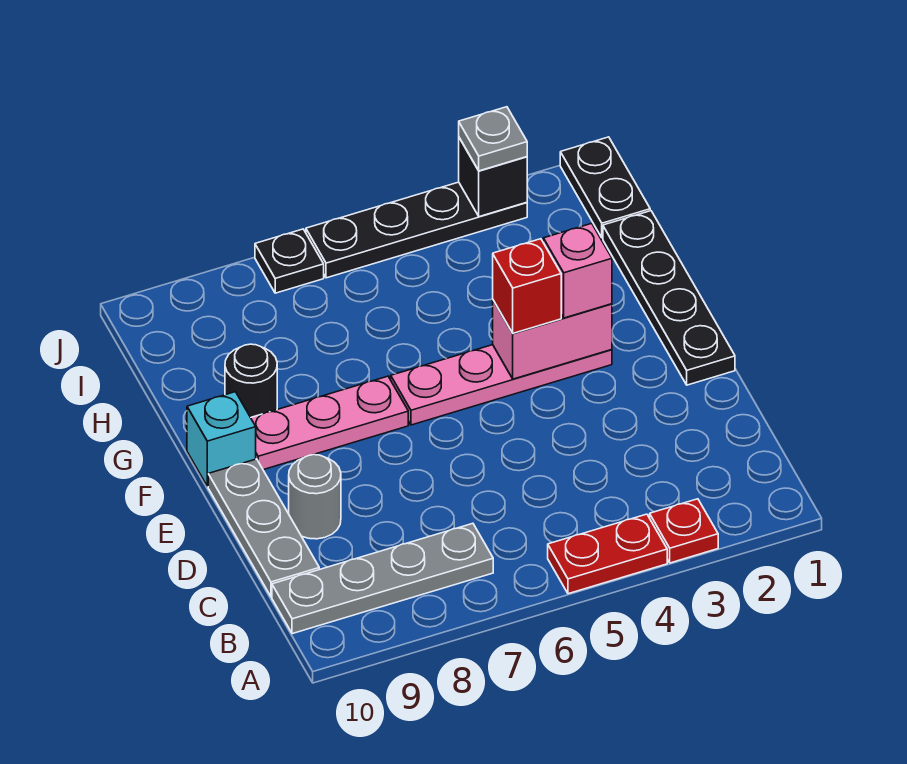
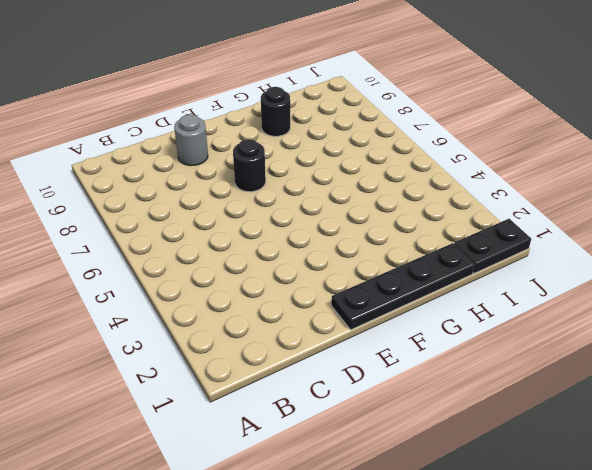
black 1x1 round brick [233,139,266,192] -> none
none -> red 1x1 plate [650,499,718,563]
none -> red 1x2 plate [548,514,667,594]
none -> grey 1x4 plate [272,523,493,634]

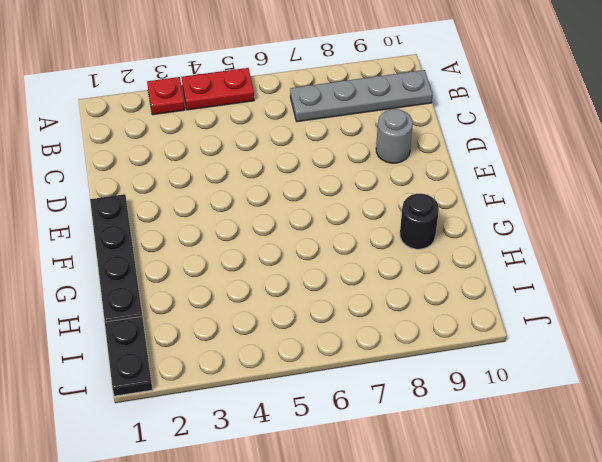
none -> grey 1x3 plate [208,459,319,597]
none -> pink 1x4 plate [391,345,612,425]
none -> pink 1x3 plate [251,376,408,470]

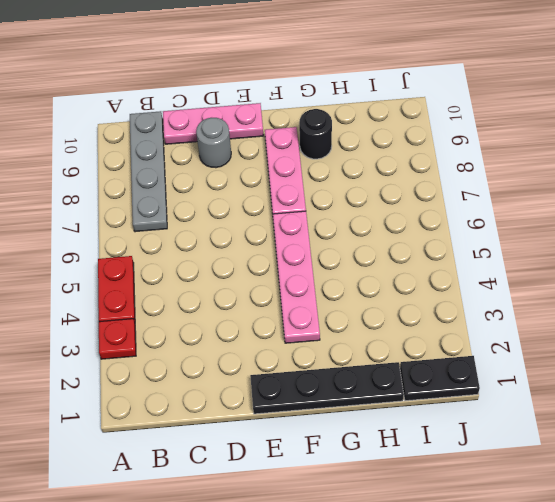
pink 1x3 plate [163,103,263,144] -> grey 1x3 plate [208,459,319,597]
none -> cyan 1x1 brick [187,392,256,486]
none -> black 1x4 plate [306,182,527,278]
none -> black 1x1 plate [255,229,324,293]

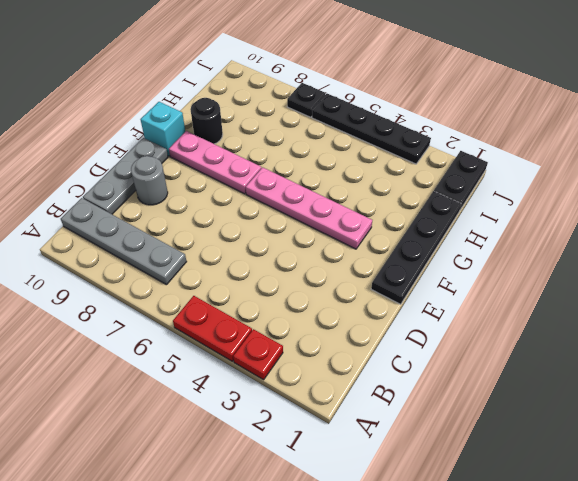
none -> pink 1x2 brick [493,300,612,379]
none -> black 1x1 brick [459,138,527,217]
none -> pink 1x1 brick [543,223,612,318]

